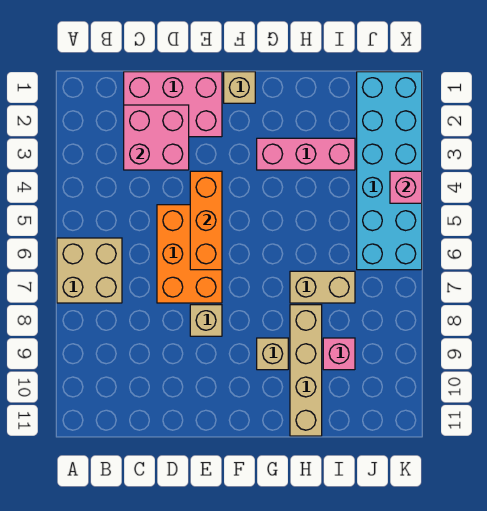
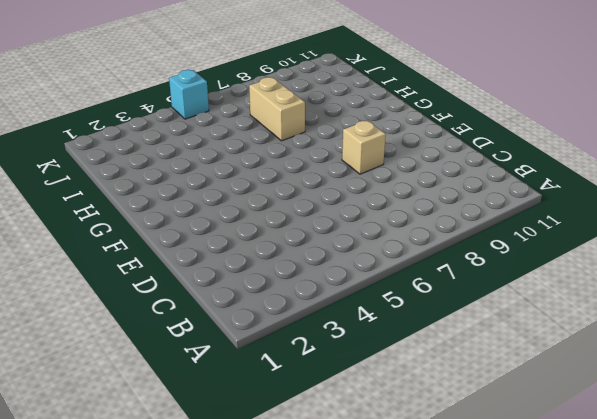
cyan 1x1 brick [169,70,209,119] -> cyan 2x6 brick [357,72,422,270]
none -> tan 2x2 brick [57,238,122,303]
none -> pink 2x3 brick [124,72,222,137]
none -> orange 2x3 brick [157,205,222,303]

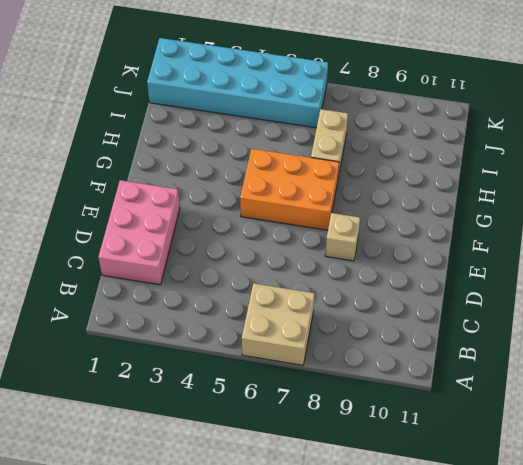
orange 2x3 brick [240,149,339,230] -> orange 2x3 brick moved to [157,205,222,303]
none -> tan 1x1 brick [224,72,255,103]
none -> pink 1x3 brick [257,138,355,170]
none -> tan 1x1 brick [257,338,288,370]

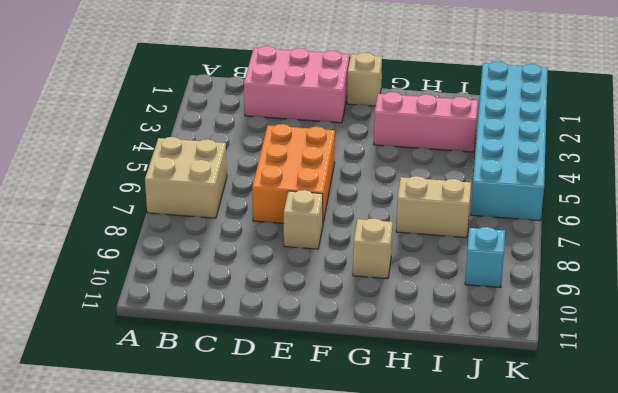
cyan 1x1 brick [465,227,505,288] -> none
none -> tan 1x4 brick [290,305,322,436]
none -> pink 1x1 brick [323,338,355,370]
none -> pink 2x2 brick [124,105,189,170]

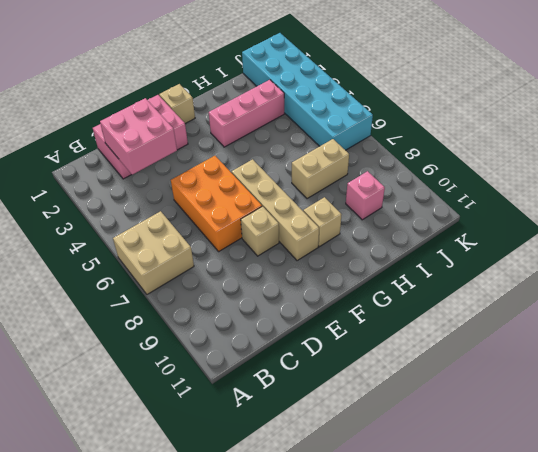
tan 1x4 brick [232,159,319,261] -> tan 1x4 brick moved to [290,305,322,436]
none -> orange 1x3 brick [190,171,222,270]
none -> pink 1x1 brick [390,171,422,203]

